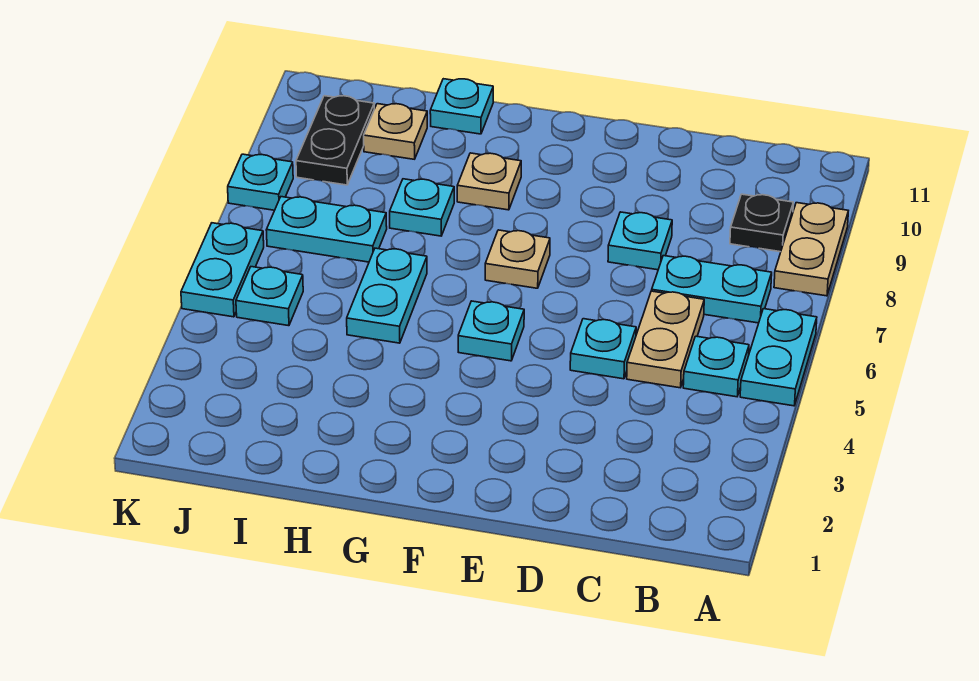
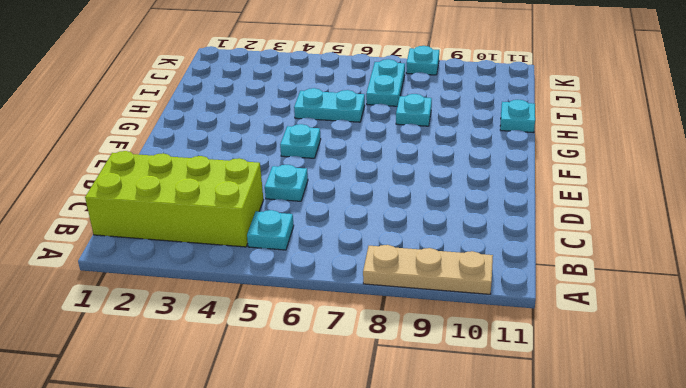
tan 1x3 plate [363,245,493,294] -> tan 1x2 plate [774,203,848,296]
lime 2x4 brick [85,151,263,247] -> none
none -> cyan 1x2 plate [740,309,817,406]
none -> cyan 1x2 plate [652,256,772,323]
none -> black 1x1 plate [730,194,793,252]

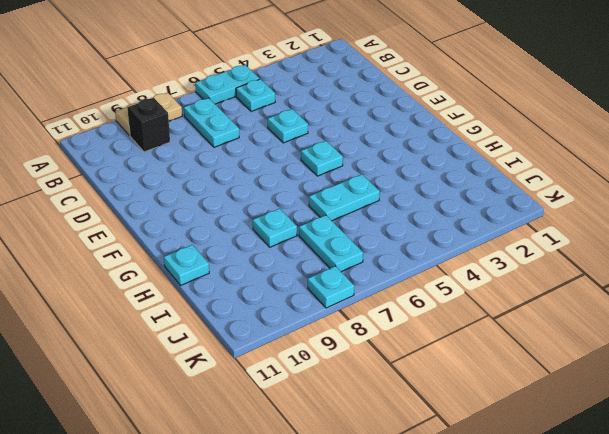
black 1x1 brick [127,98,170,152] -> black 1x1 plate [730,194,793,252]
none -> tan 1x2 plate [627,291,704,388]
none -> cyan 1x1 plate [608,212,672,270]
none -> tan 1x1 plate [485,230,550,288]

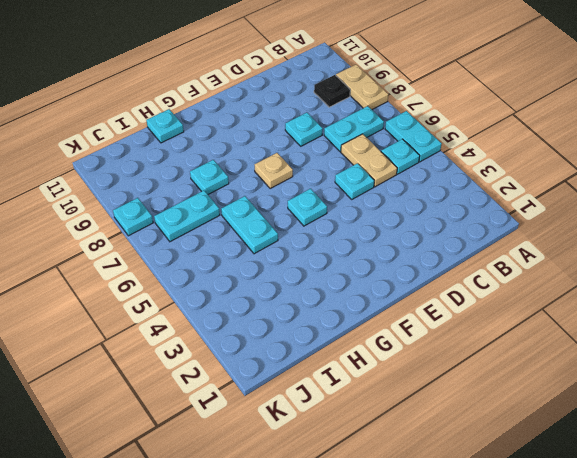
none -> tan 1x1 plate [457,153,521,210]
none -> tan 1x1 plate [364,104,427,159]
none -> cyan 1x1 plate [236,267,303,326]

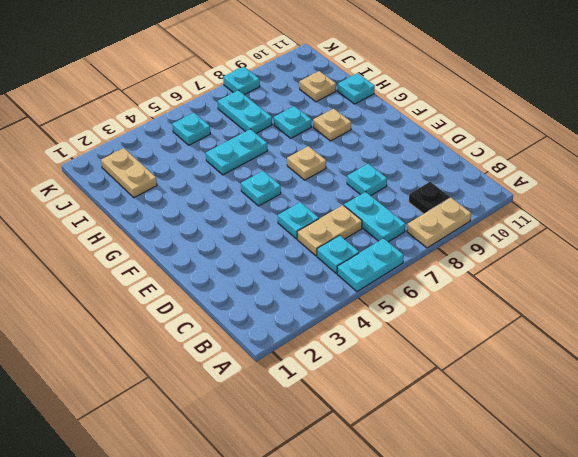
tan 1x2 plate [101,148,157,198] -> none
none -> black 1x2 plate [296,96,374,185]
none -> cyan 1x2 plate [181,223,264,317]

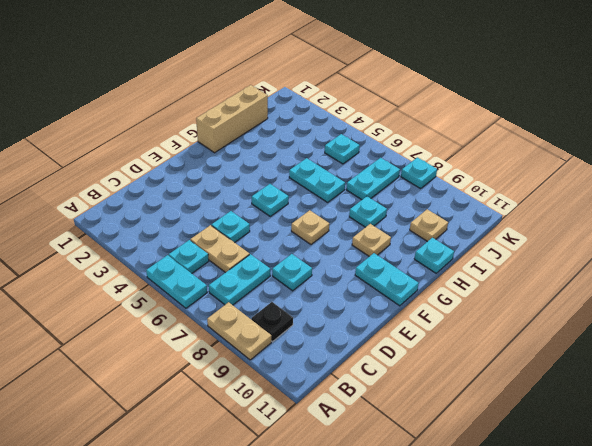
cyan 1x2 plate [355,253,419,306] -> cyan 1x2 plate moved to [181,223,264,317]
tan 1x3 brick [196,85,268,153] -> none
none -> black 1x2 plate [296,96,374,185]

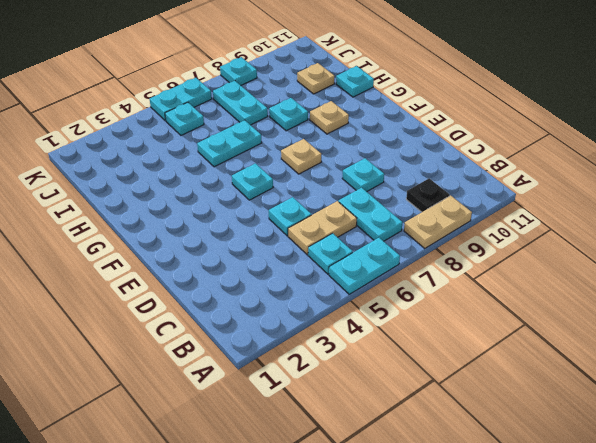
none -> black 1x2 plate [296,96,374,185]

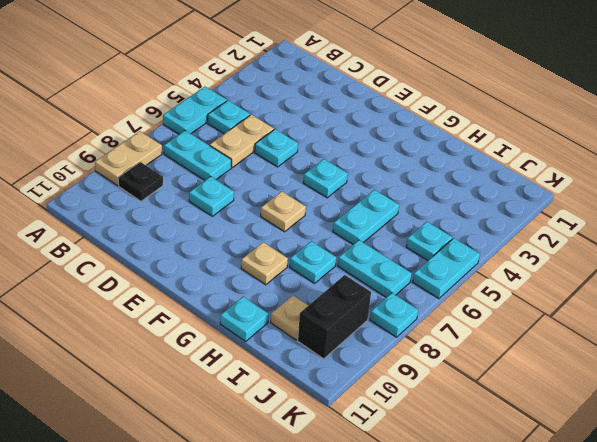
black 1x2 brick [298,275,371,359] -> black 1x2 plate [296,96,374,185]

